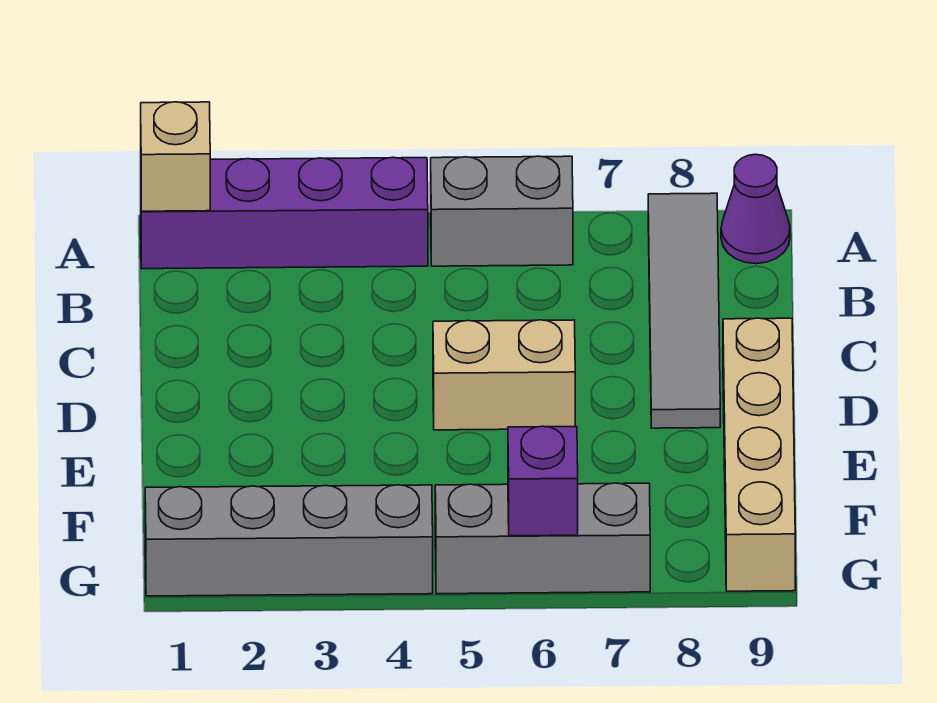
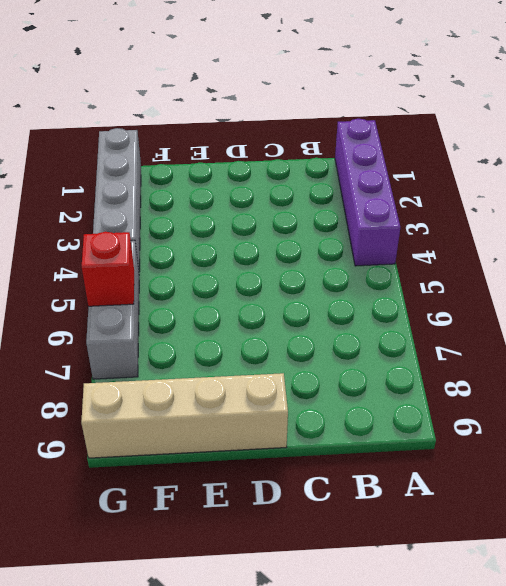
red 1x1 brick [82,232,134,306] -> purple 1x1 brick [508,426,578,536]
none -> grey 1x2 brick [431,156,573,266]
none -> grey 1x4 tile [648,193,720,428]

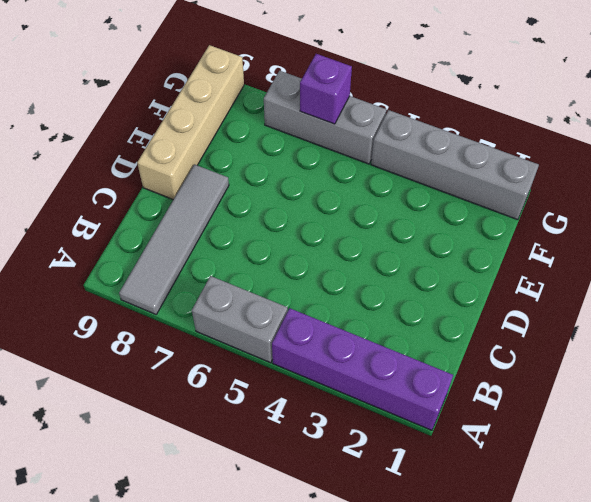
none -> purple 1x1 cone [721,154,790,264]
none -> tan 1x2 brick [433,320,575,430]

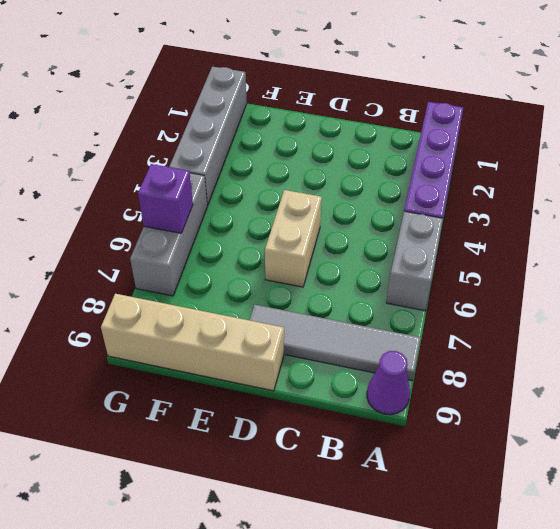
none -> tan 1x1 brick [141,102,210,211]

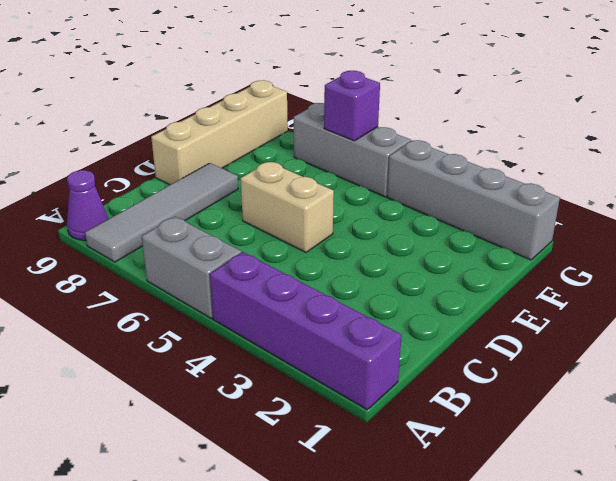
none -> tan 1x1 brick [141,102,210,211]

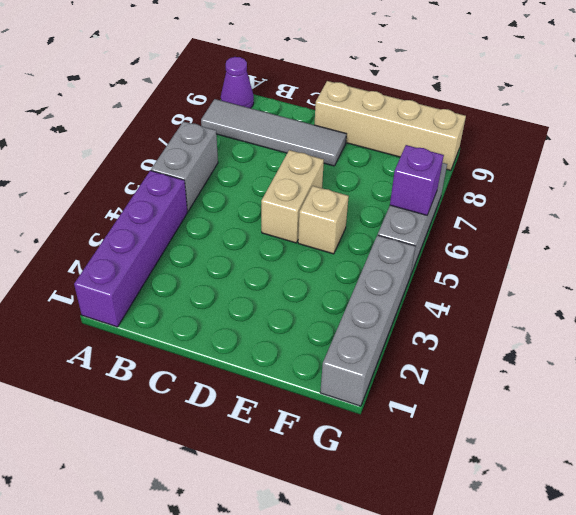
tan 1x1 brick [298,186,349,254] -> tan 1x1 brick moved to [141,102,210,211]

